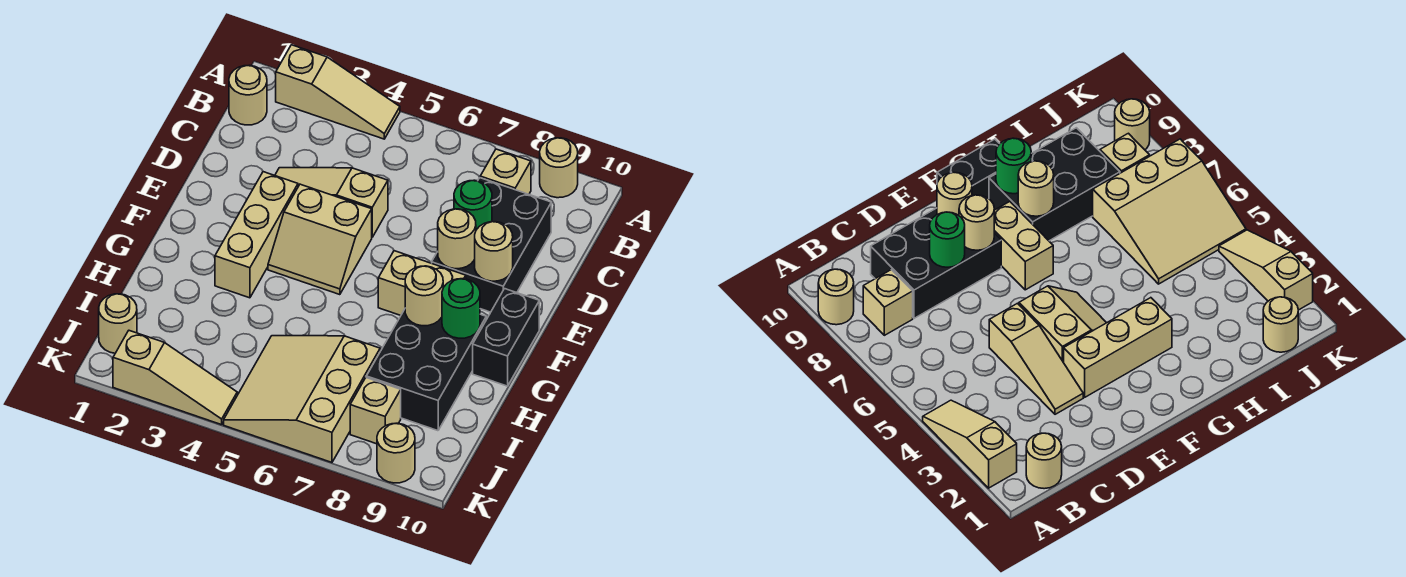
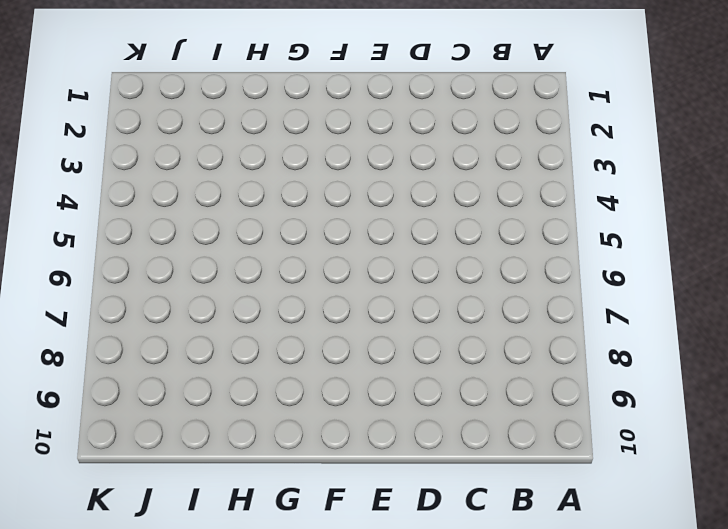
none -> tan 1x3 slope [276,45,400,139]
none -> tan 1x1 round brick [540,138,578,198]
none -> tan 1x1 round brick [229,65,267,125]

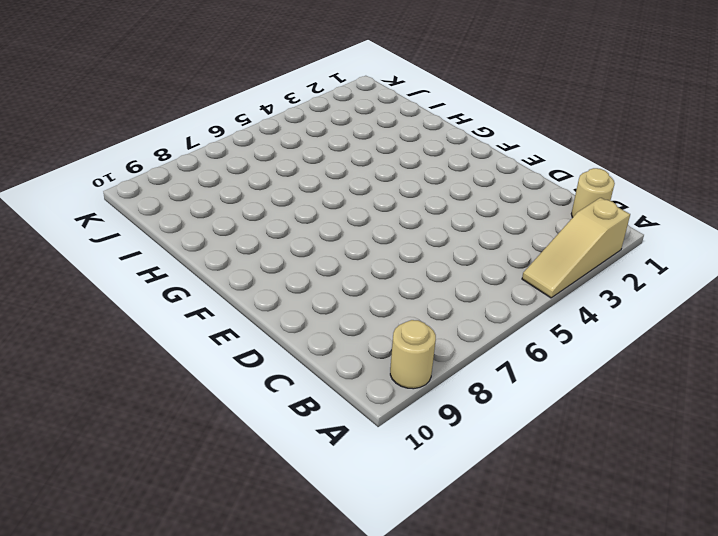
none -> tan 1x1 brick [480,149,531,194]
none -> black 2x3 brick [432,178,551,312]
none -> tan 1x3 slope [275,168,388,237]

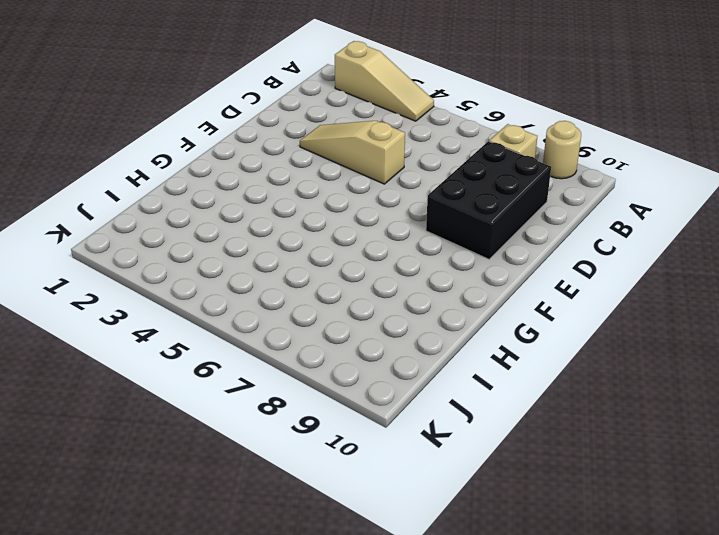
none -> tan 1x1 round brick [229,65,267,125]
none -> tan 1x3 brick [215,172,298,298]
none -> tan 2x2 slope [268,184,372,295]

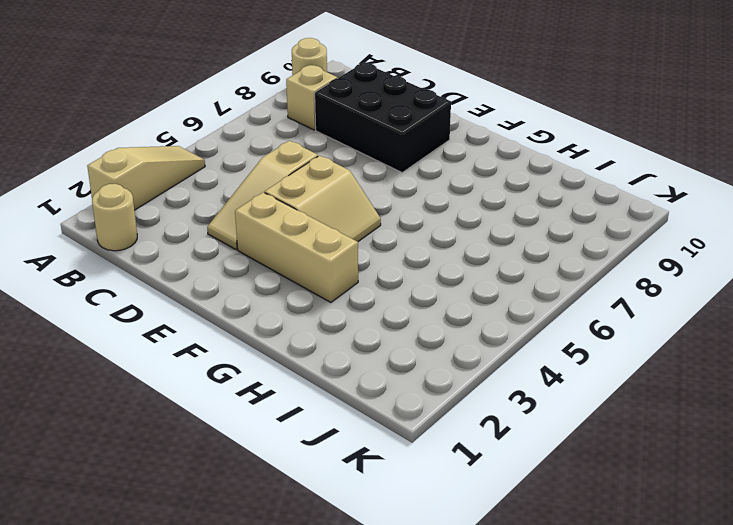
none -> tan 1x2 brick [378,251,466,315]
none -> black 1x2 brick [473,289,539,386]
none -> black 2x3 brick [366,309,486,431]

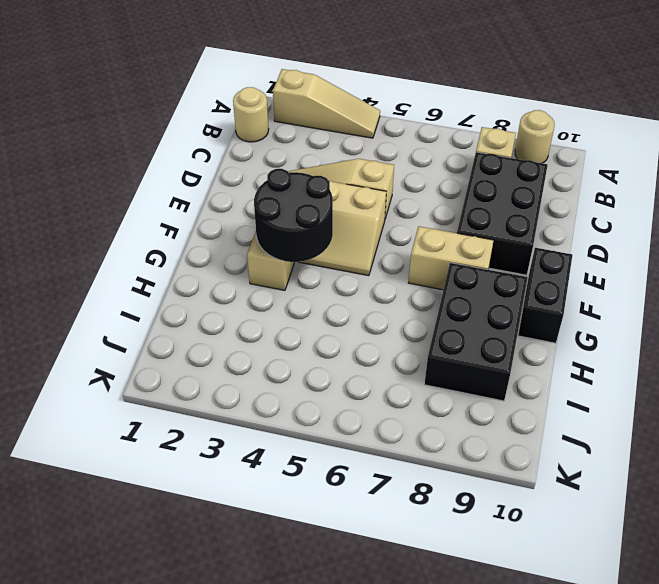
black 2x2 round brick [254,169,333,262] -> none
none -> tan 3x3 slope [224,336,380,462]
none -> tan 1x1 round brick [99,294,137,353]
none -> tan 1x1 brick [350,378,401,444]

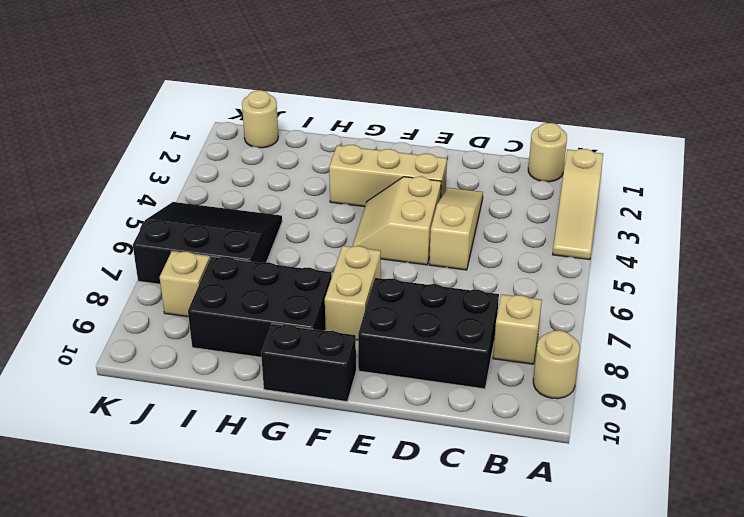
black 3x3 slope [133,202,282,284] -> tan 3x3 slope [224,336,380,462]
none -> tan 1x3 slope [113,331,237,425]
none -> tan 1x1 round brick [377,423,415,483]
none -> green 1x1 round brick [454,180,492,230]

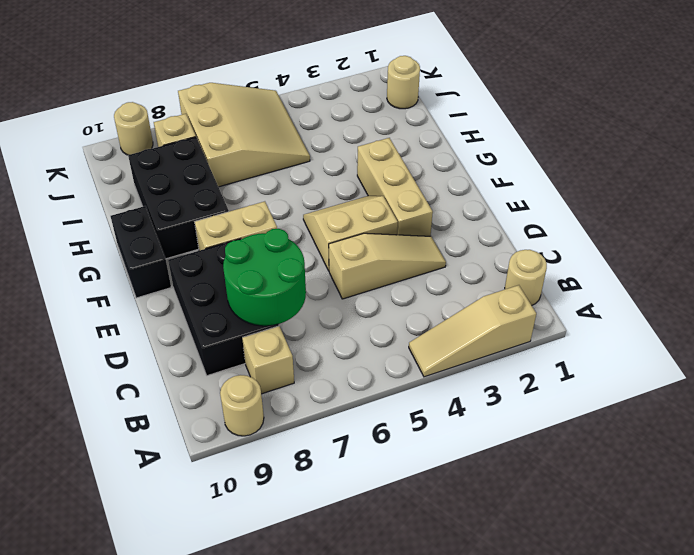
green 2x2 round brick [223,229,306,326] -> green 1x1 round brick [454,180,492,230]
none -> tan 1x3 slope [113,331,237,425]
none -> tan 1x1 round brick [438,209,476,269]
none -> tan 1x1 round brick [475,222,513,281]

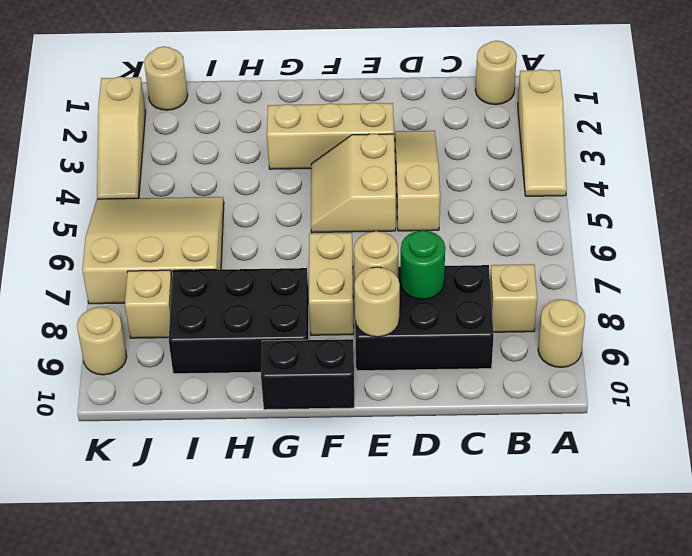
none -> tan 1x1 round brick [405,266,443,326]
none -> green 1x1 round brick [442,279,480,338]

